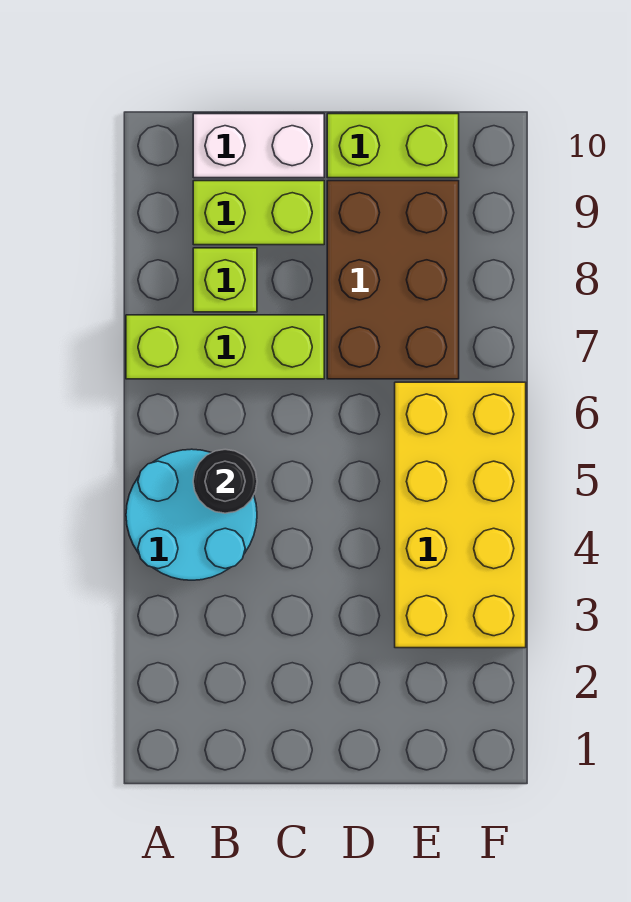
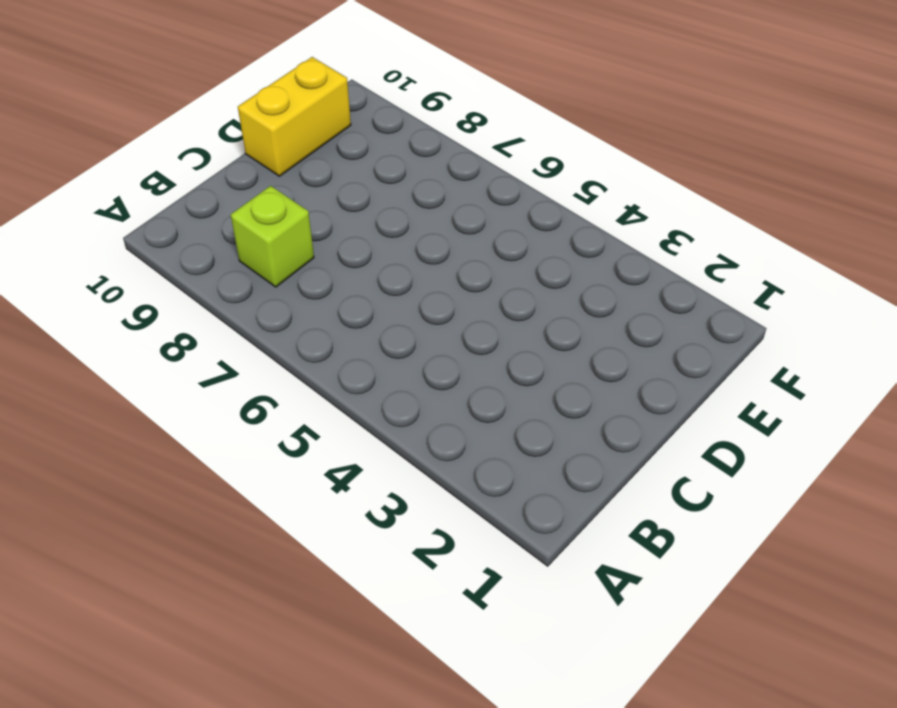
yellow 1x2 brick [238,57,351,176] -> lime 1x2 brick [327,114,459,178]
none -> cyan 2x2 round brick [126,449,257,580]
none -> lime 1x3 brick [126,315,324,379]

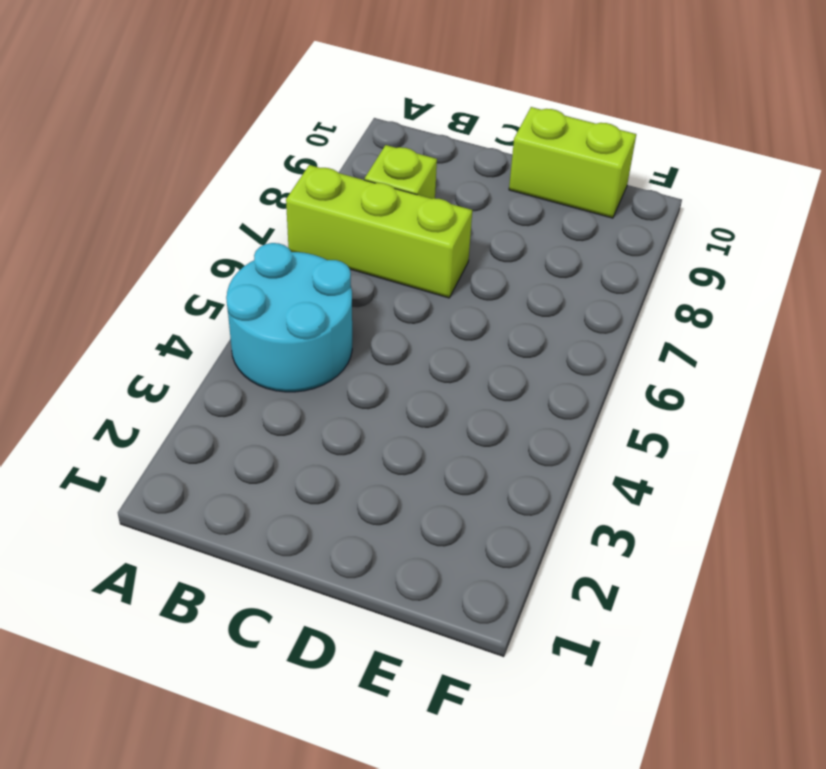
none -> lime 1x2 brick [193,181,324,245]
none -> white 1x2 brick [193,114,324,178]

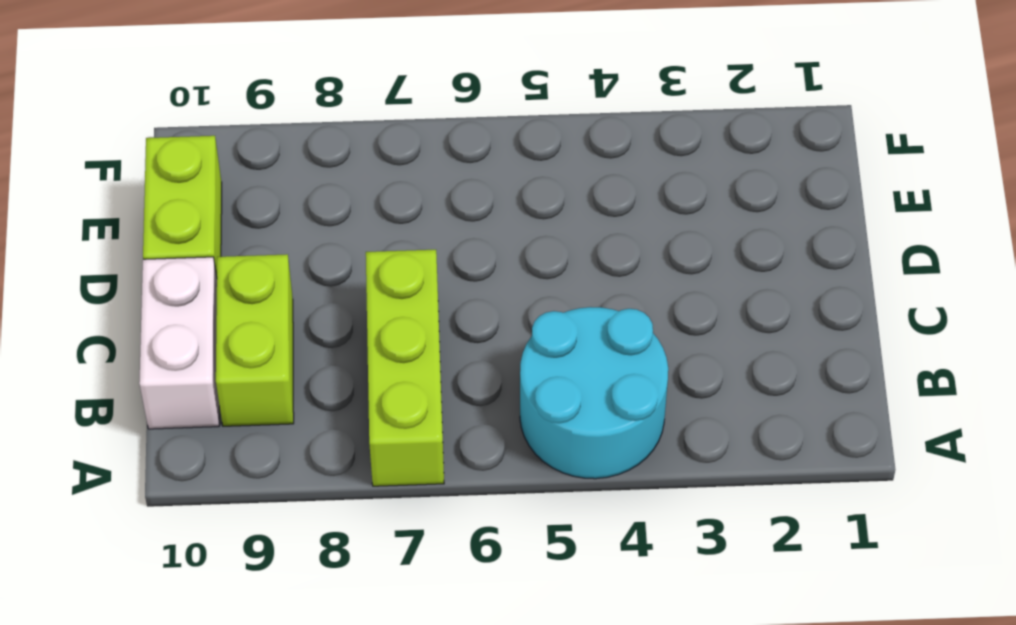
none -> lime 1x1 brick [193,248,257,312]
none -> brown 2x3 brick [327,181,459,379]

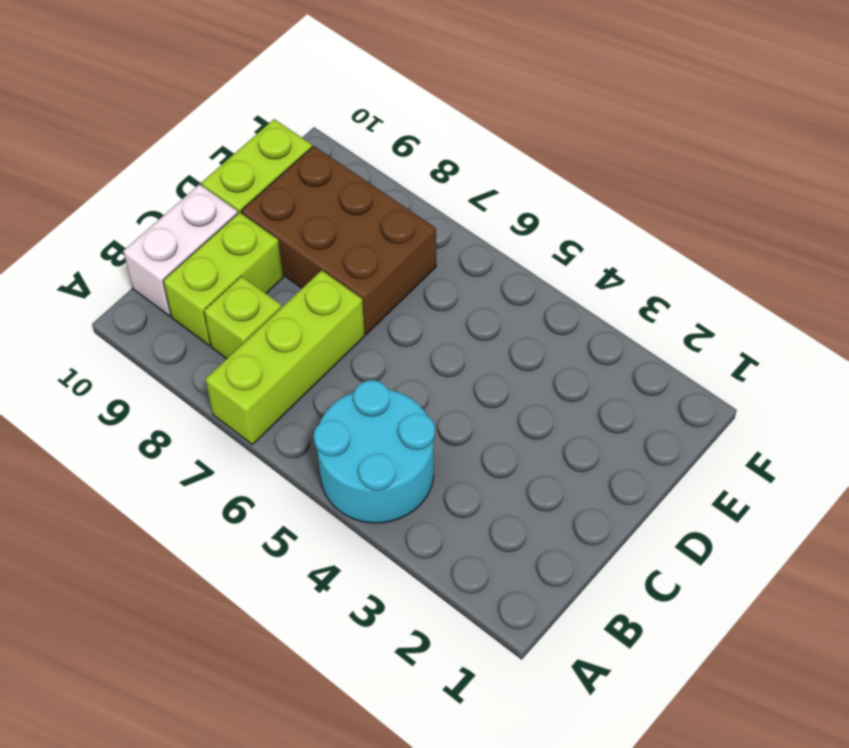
none -> yellow 2x4 brick [395,382,526,648]
none -> black 1x1 round brick [193,449,257,513]

